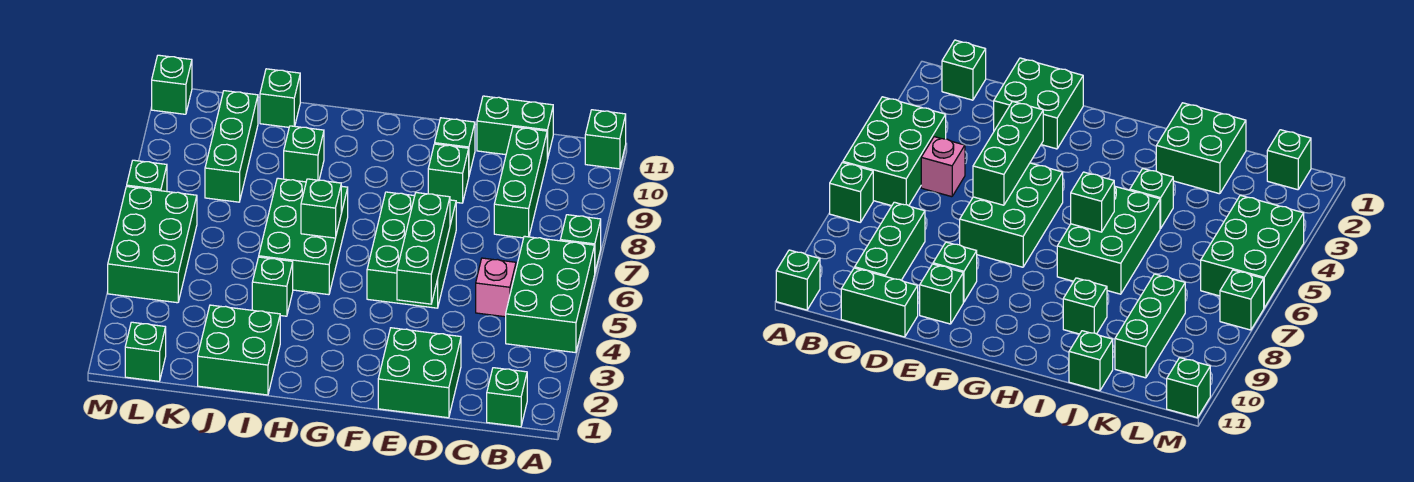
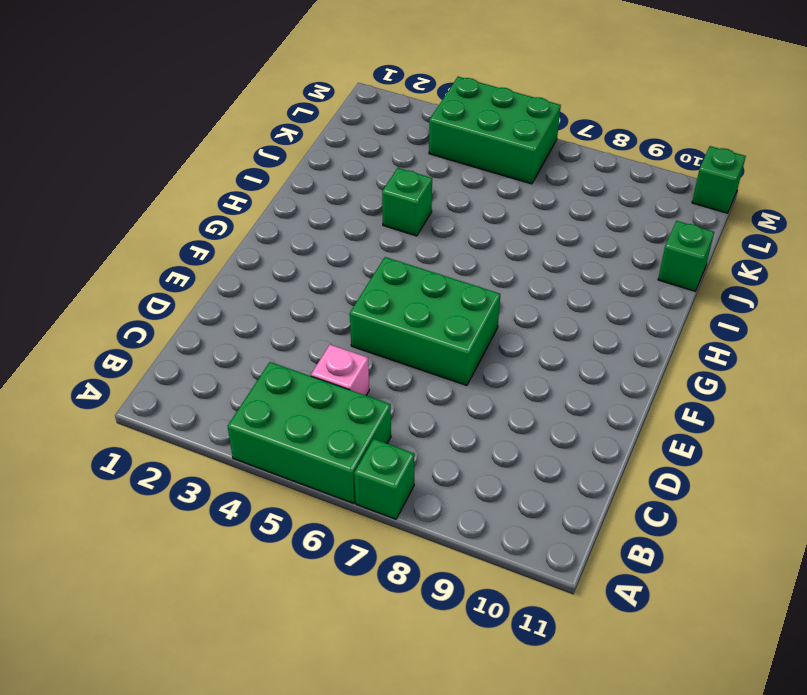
none -> green 1x1 brick [585,110,626,169]
none -> green 1x1 brick [487,368,527,427]
none -> green 1x3 brick [494,127,547,238]

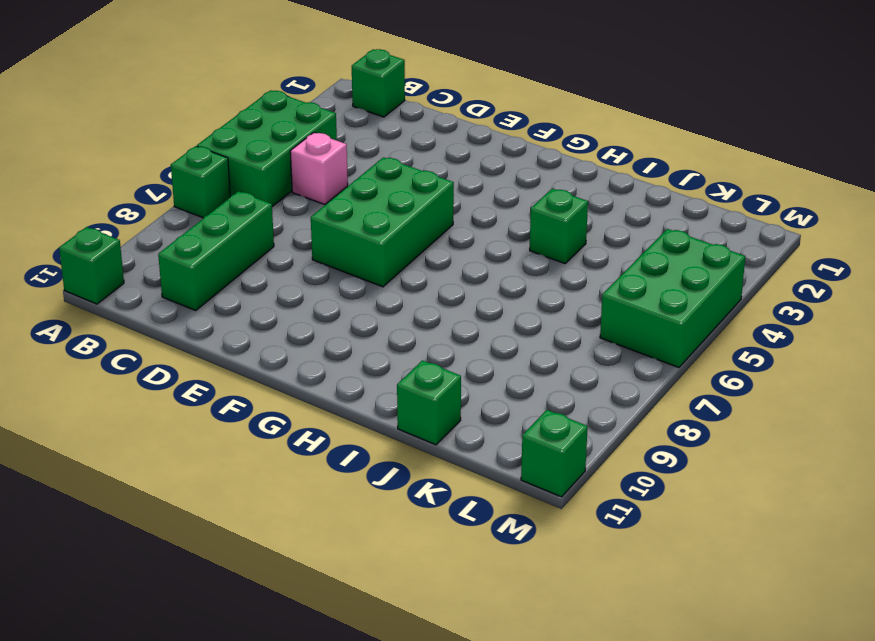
none -> green 1x2 brick [477,96,553,159]
none -> green 2x2 brick [378,328,461,418]
none -> green 1x1 brick [428,144,469,203]

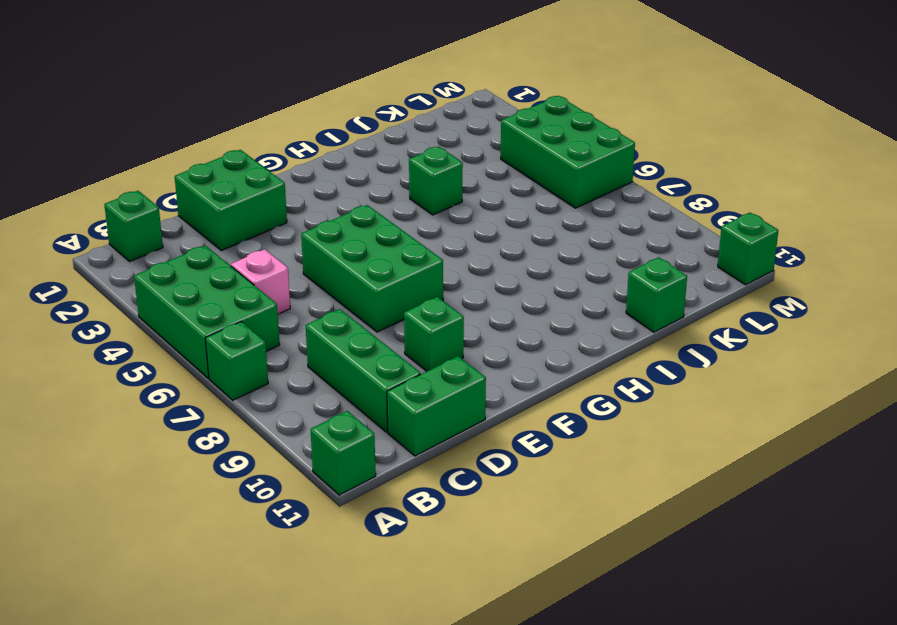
none -> green 1x1 brick [435,118,475,175]
none -> green 2x3 brick [259,178,348,295]
none -> green 2x2 brick [198,305,280,395]

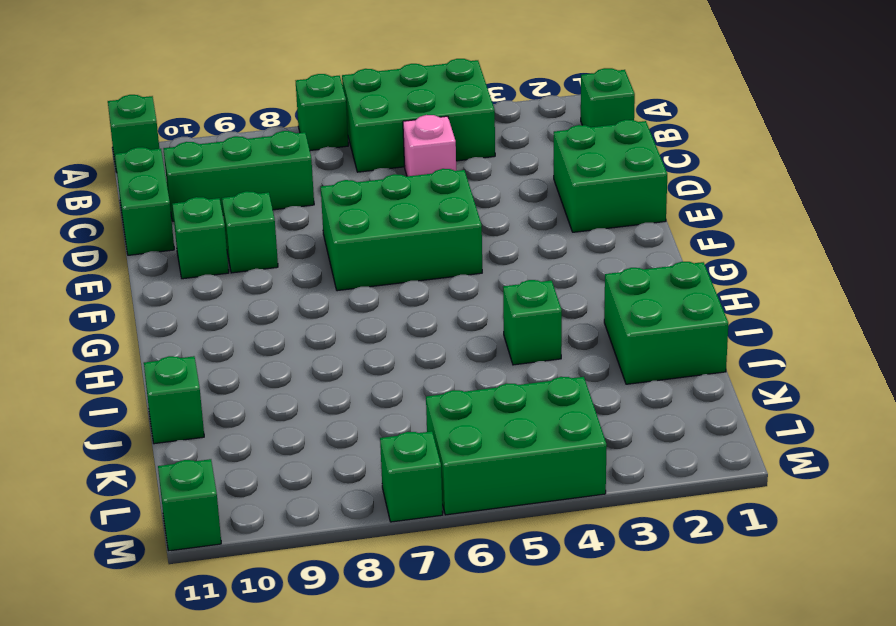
none -> green 2x3 brick [259,178,348,295]
none -> green 1x1 brick [284,126,324,182]
none -> green 1x3 brick [205,91,258,202]

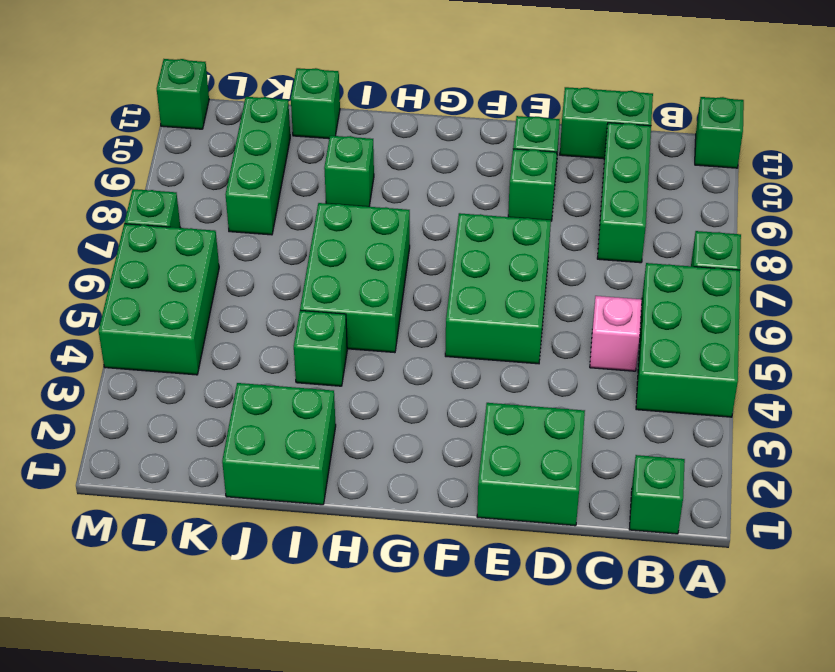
none -> green 1x1 brick [125,322,166,381]
none -> green 1x3 brick [397,193,450,304]
none -> green 1x1 brick [301,179,341,238]

